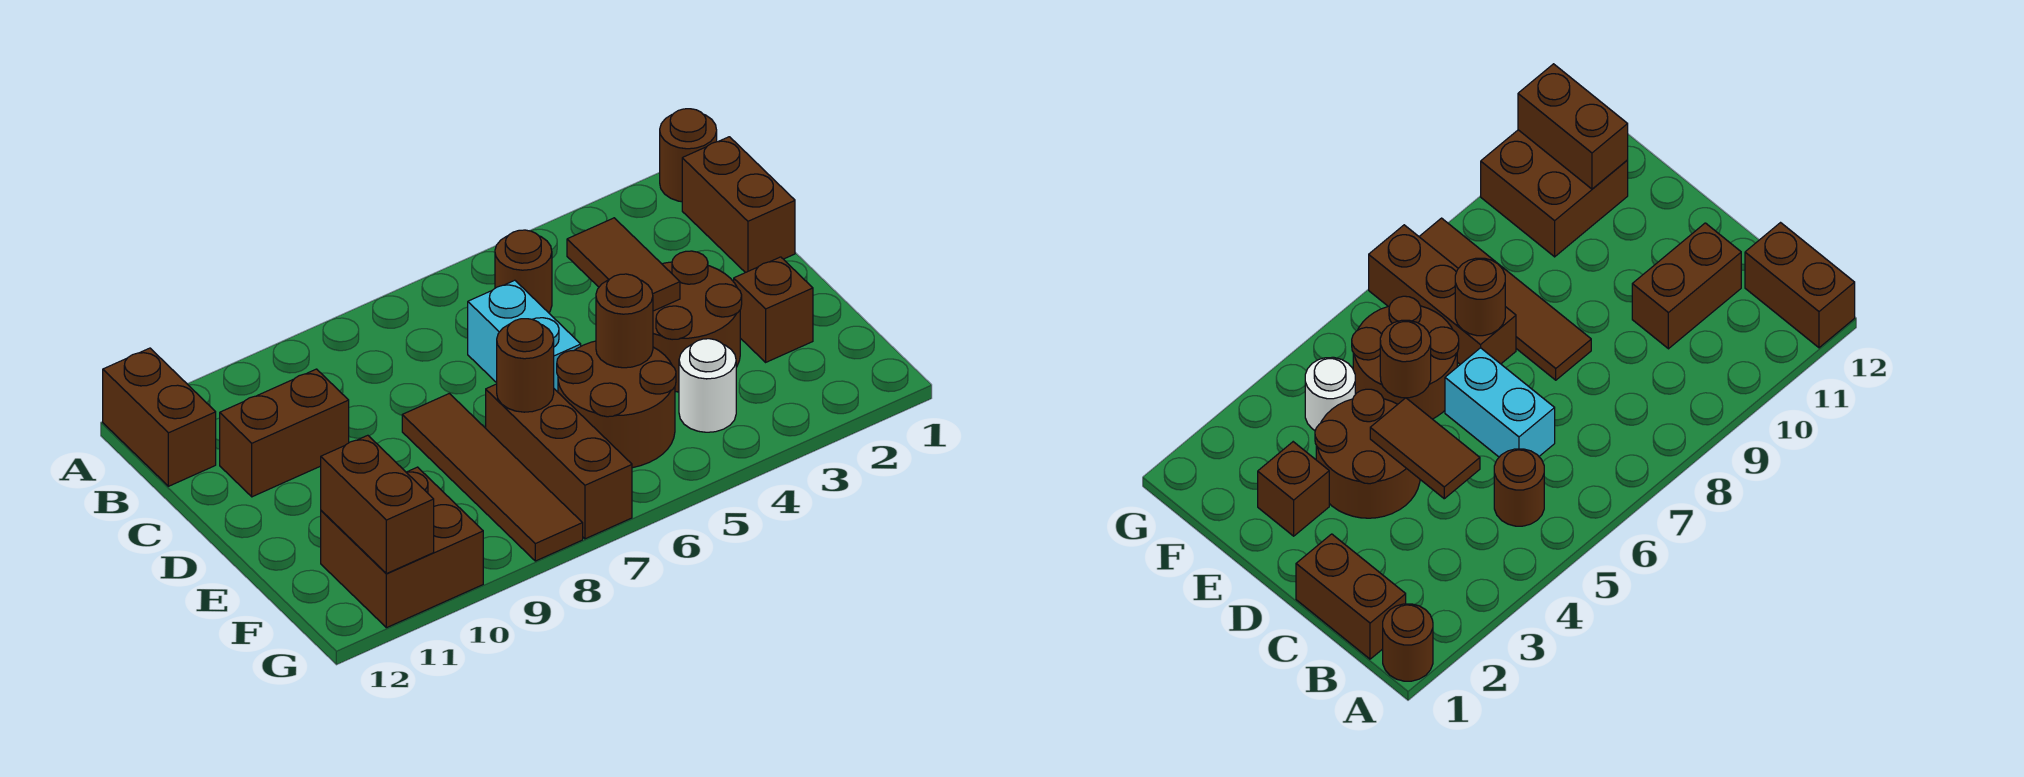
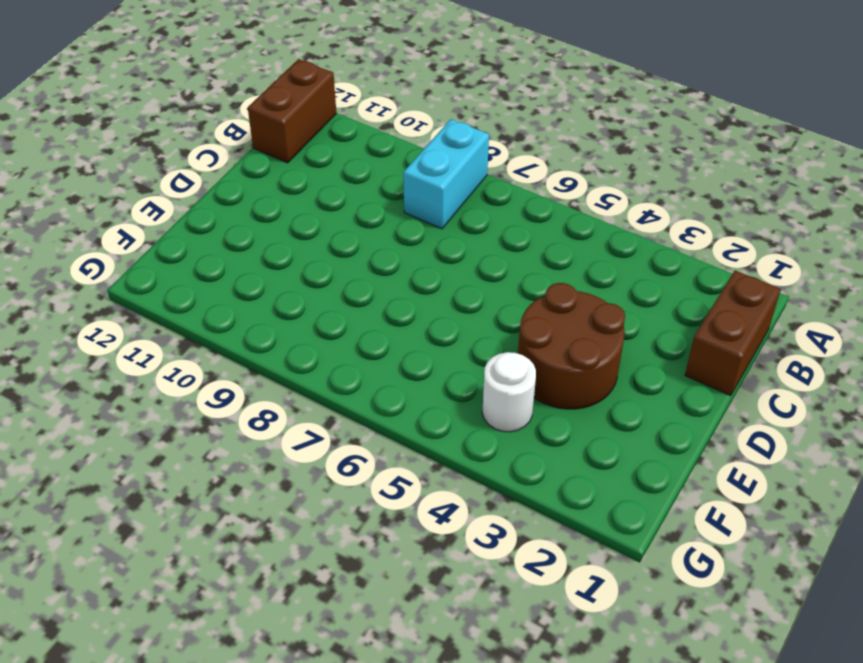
cyan 1x2 brick [403,119,489,229] -> cyan 1x2 brick moved to [468,280,581,392]
none -> brown 1x1 round brick [660,109,717,202]
none -> brown 1x1 round brick [495,230,552,313]
none -> brown 1x2 brick [220,369,349,497]

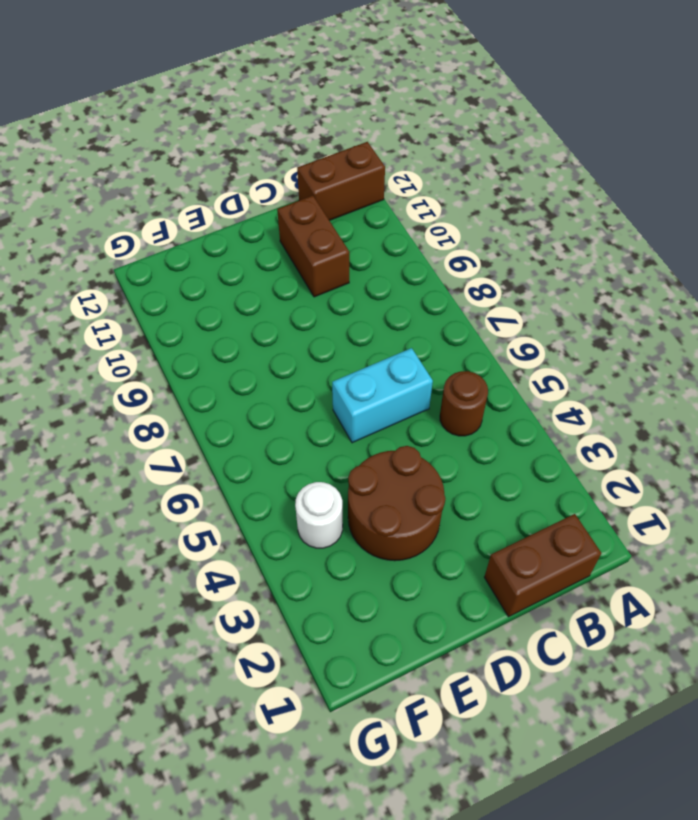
none -> brown 1x1 round brick [660,109,717,202]
none -> brown 1x4 tile [402,394,583,561]
none -> brown 1x1 brick [734,257,813,362]

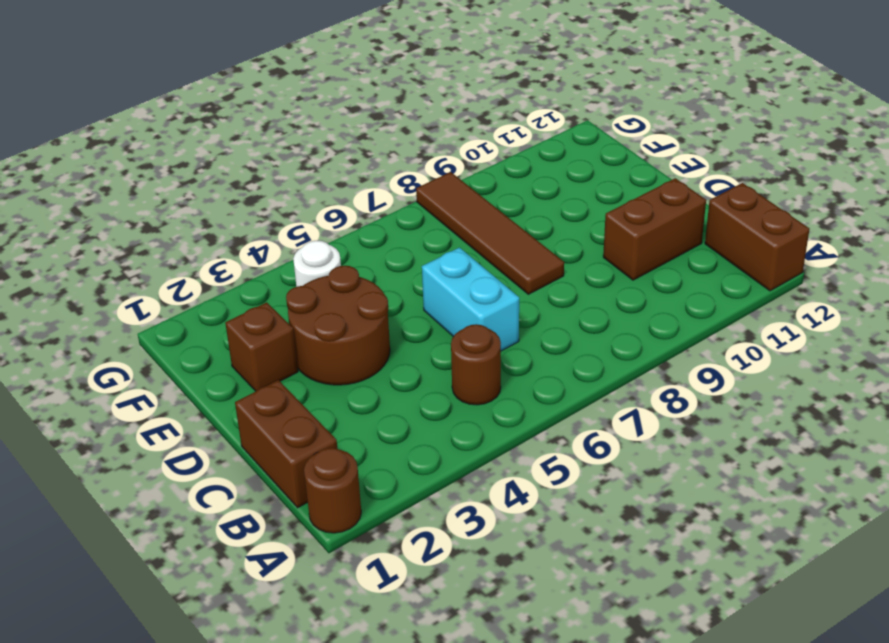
none -> brown 2x2 round brick [557,341,676,468]
none -> brown 1x3 brick [486,384,632,539]
none -> brown 2x2 brick [321,467,483,628]

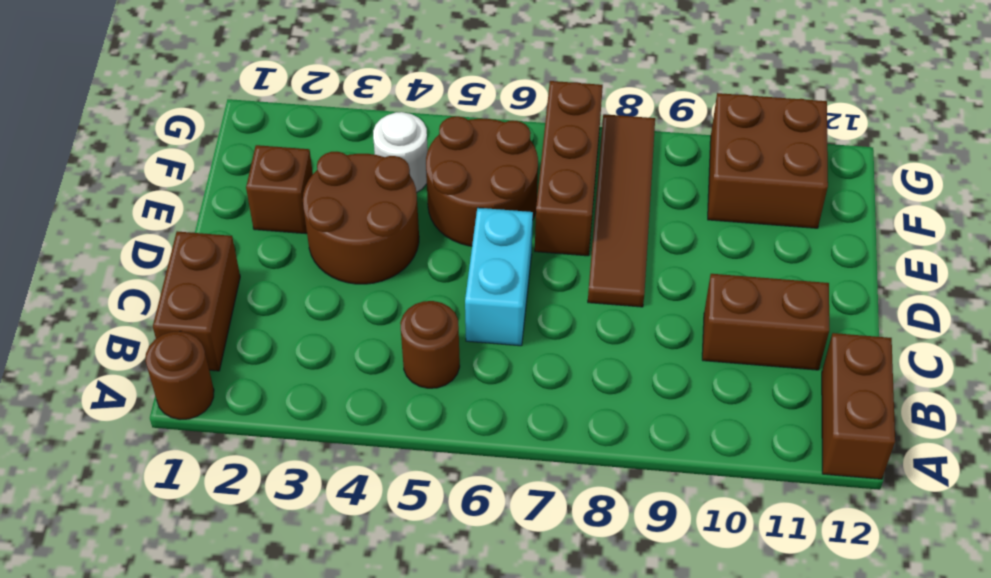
none -> brown 1x2 tile [567,218,680,311]
none -> brown 1x1 round brick [596,274,653,368]
none -> brown 1x1 round brick [497,319,554,412]

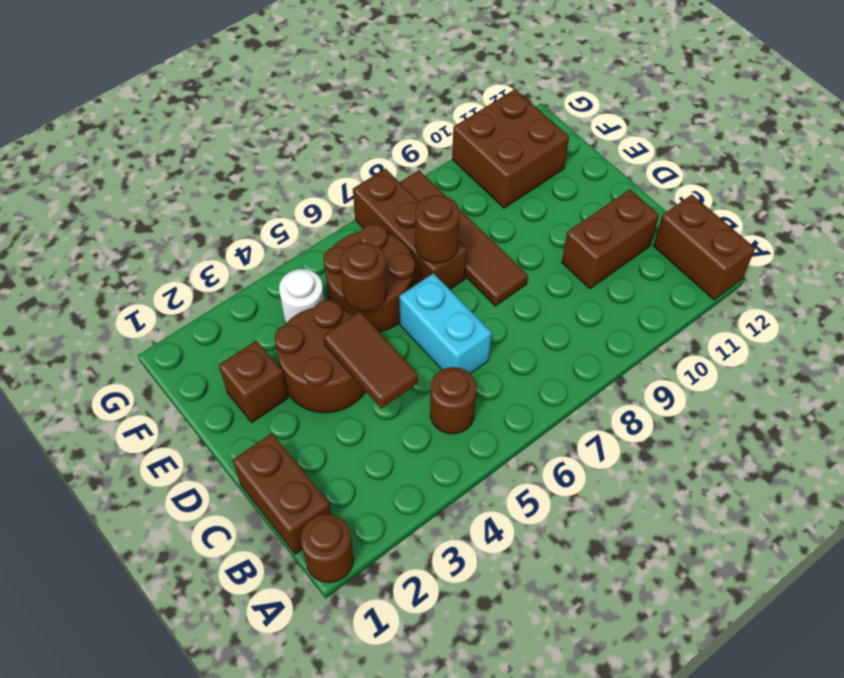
none -> brown 1x2 brick [321,435,434,574]

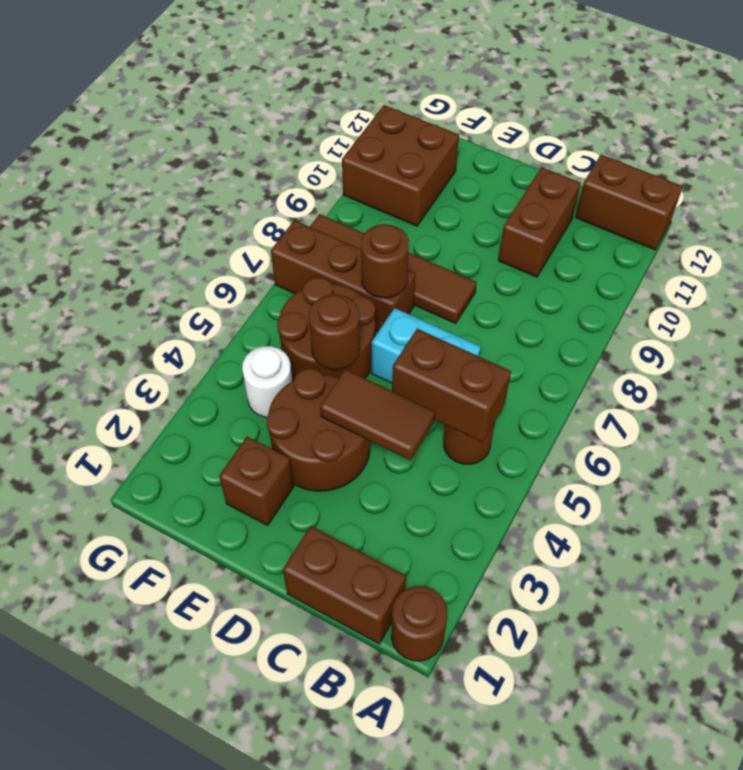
brown 1x2 brick [392,329,511,442] -> brown 1x2 brick moved to [321,435,434,574]

